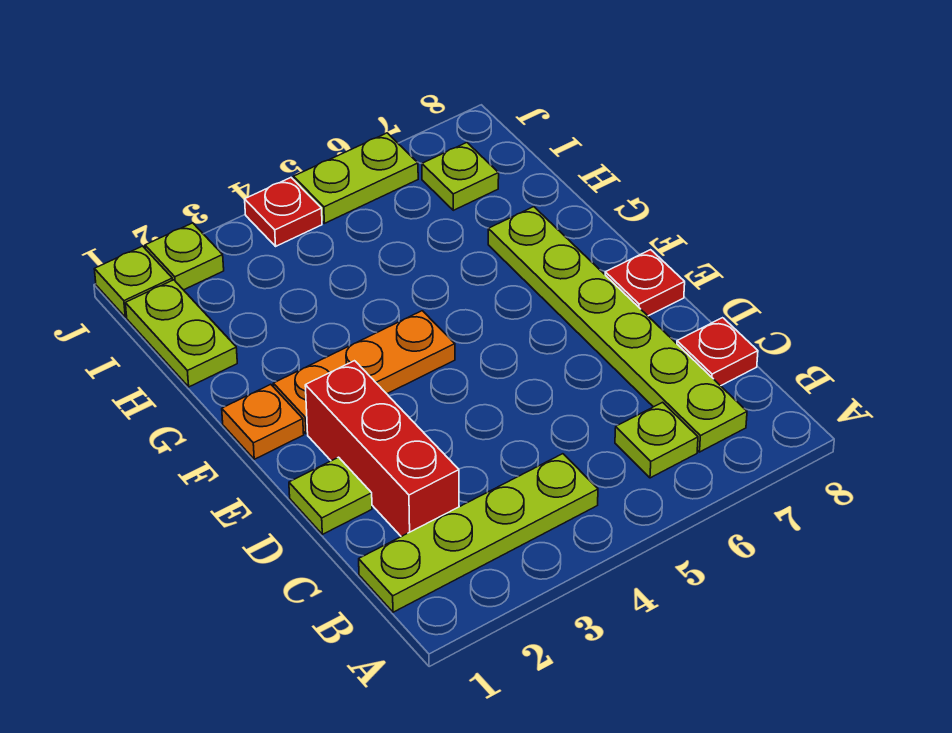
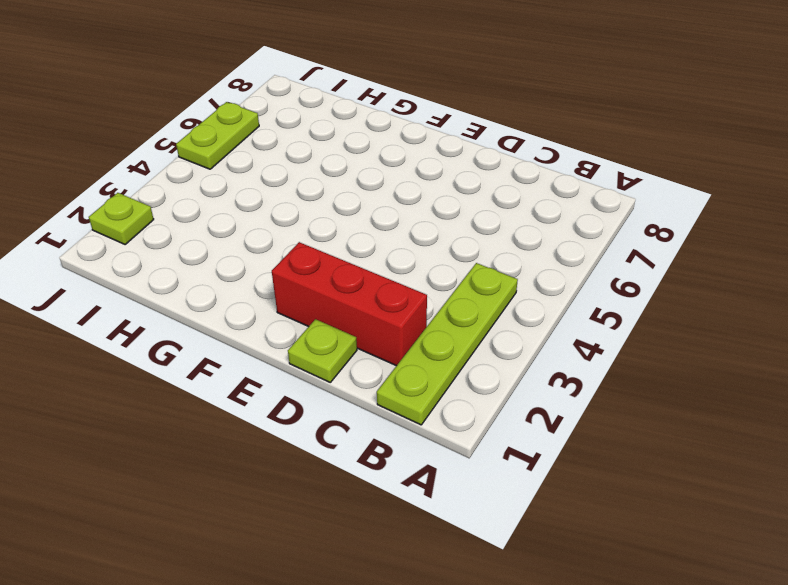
none -> lime 1x1 plate [615,402,698,478]
none -> lime 1x6 plate [488,207,747,452]
none -> red 1x1 plate [677,318,758,386]

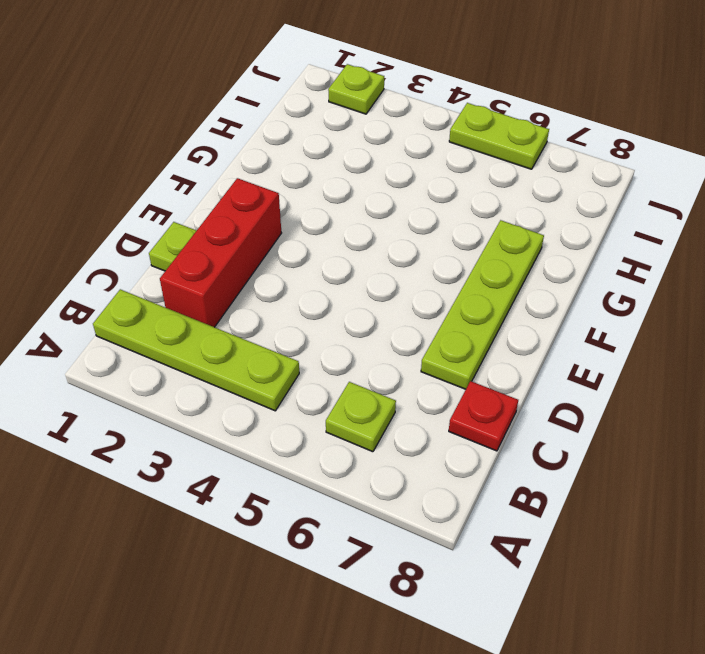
lime 1x4 plate [421,220,544,389] -> lime 1x6 plate [488,207,747,452]
none -> red 1x1 plate [605,250,685,316]
none -> orange 1x1 plate [222,384,304,459]
none -> orange 1x3 plate [273,311,455,434]

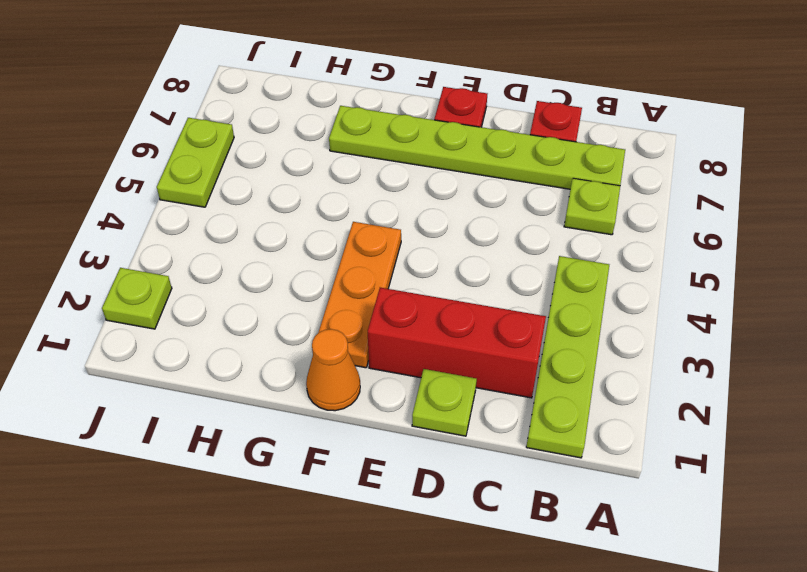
orange 1x1 cone [306,329,360,411] -> orange 1x1 plate [222,384,304,459]
none -> lime 1x2 plate [125,280,237,387]
none -> lime 1x1 plate [422,143,499,210]
none -> lime 1x1 plate [94,246,172,317]

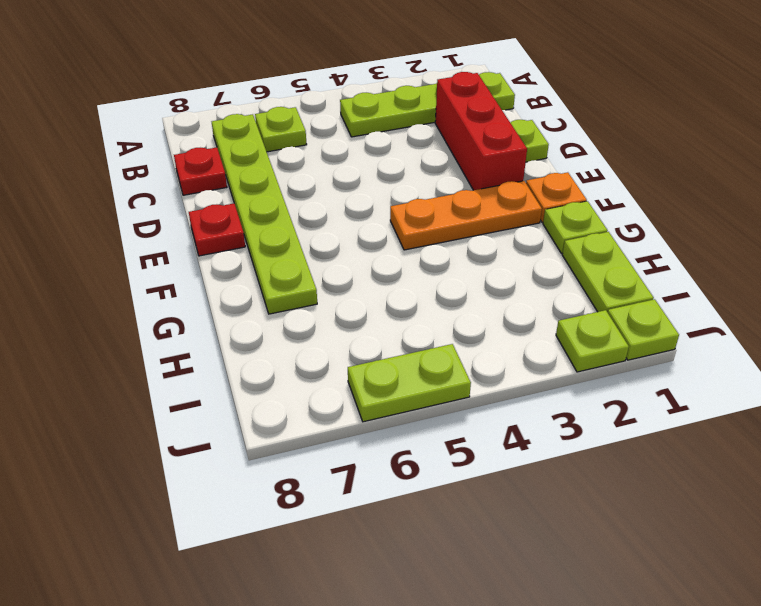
lime 1x1 plate [543,201,608,254] -> lime 1x1 plate moved to [422,143,499,210]
none -> red 1x1 plate [245,178,322,246]

